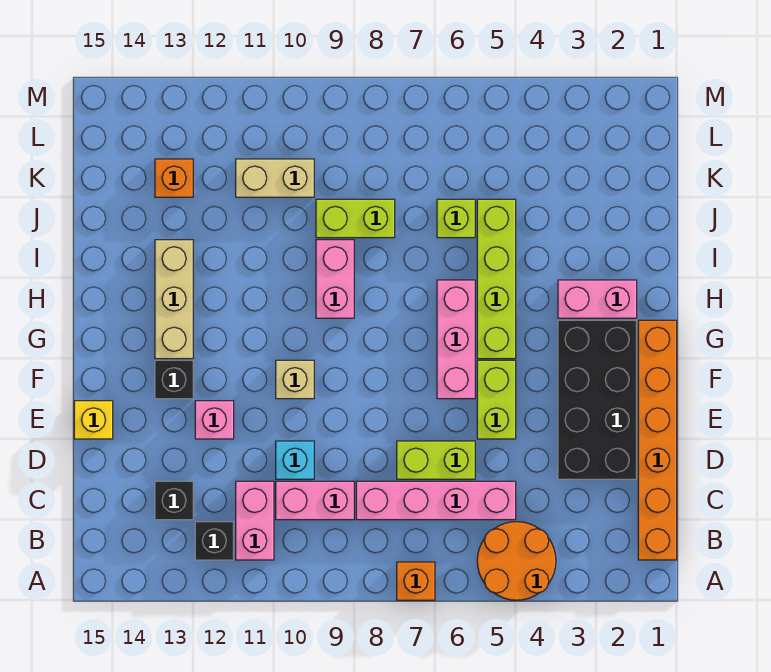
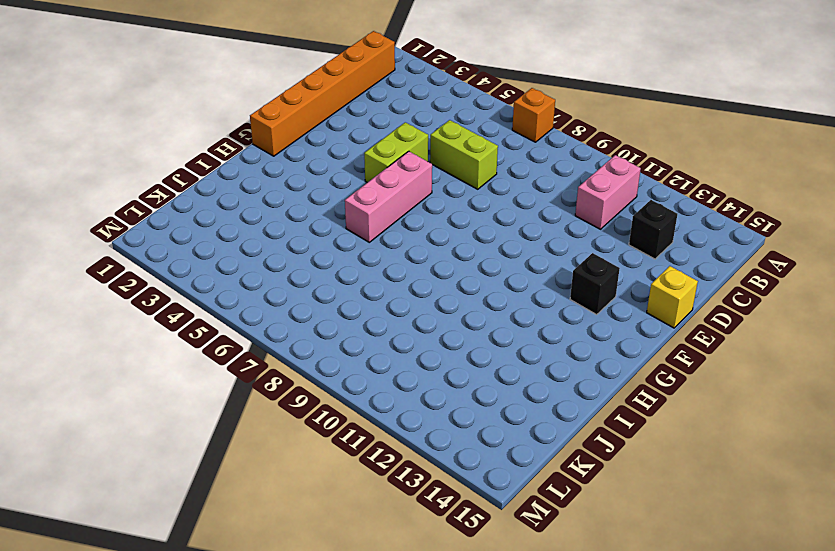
none -> orange 2x2 round brick [477,522,556,600]
none -> black 1x1 brick [195,522,234,560]
none -> pink 1x4 brick [356,481,516,520]

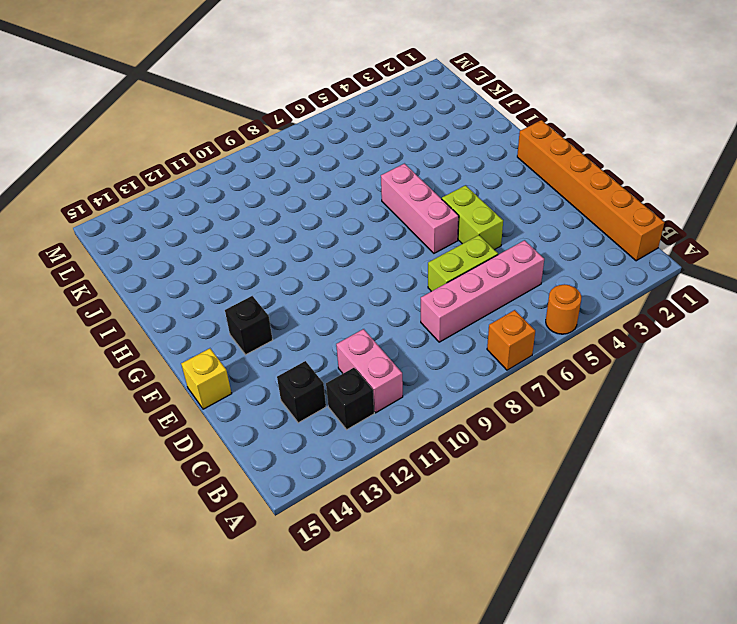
orange 1x1 round brick [546,284,581,334] -> orange 2x2 round brick [477,522,556,600]
none -> pink 1x2 brick [276,481,354,520]
none -> black 2x4 brick [558,320,637,479]
none -> cyan 1x1 brick [276,441,314,479]

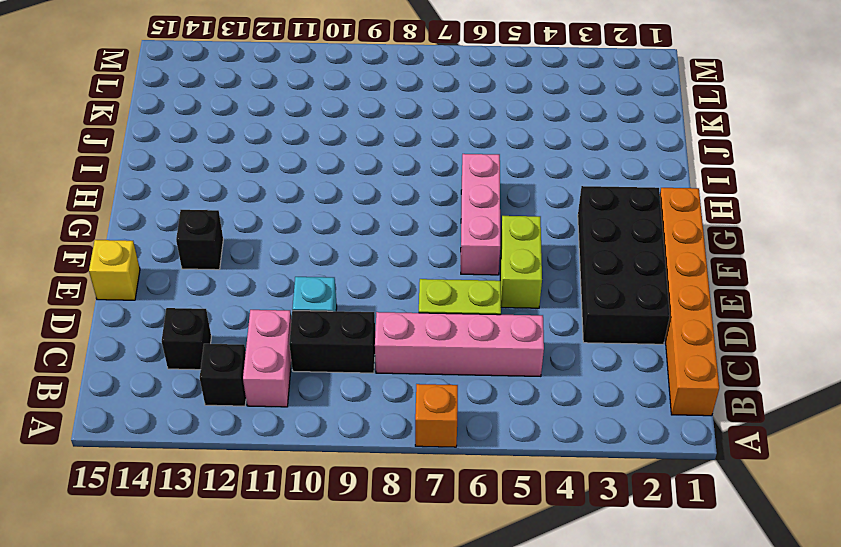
black 1x2 brick [289,310,375,373] -> pink 1x2 brick [276,481,354,520]
none -> orange 2x2 round brick [477,522,556,600]
none -> pink 1x1 brick [195,401,234,439]
none -> tan 1x1 brick [276,360,314,399]

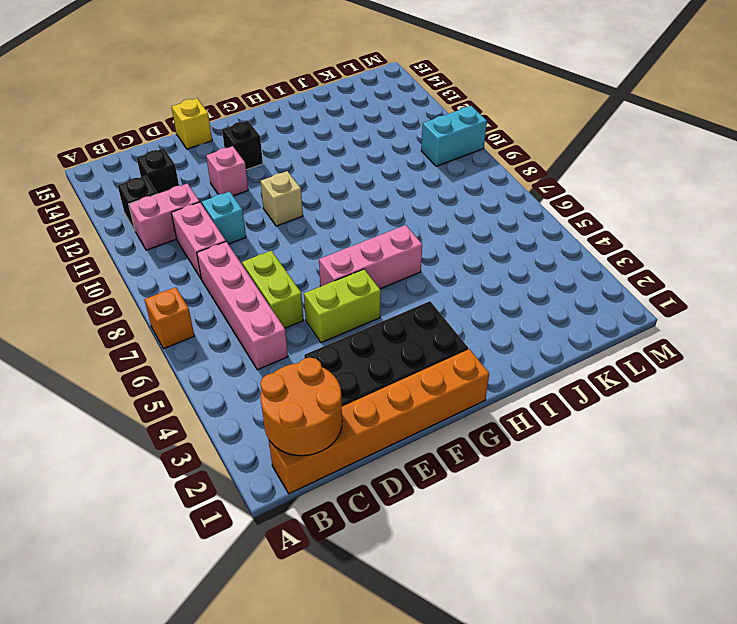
orange 2x2 round brick [260,358,342,456] -> orange 2x2 round brick moved to [477,522,556,600]
cyan 1x2 brick [421,106,487,166] -> none
none -> lime 1x4 brick [477,199,516,359]
none -> tan 1x3 brick [155,240,193,359]
none -> pink 1x2 brick [558,280,637,318]

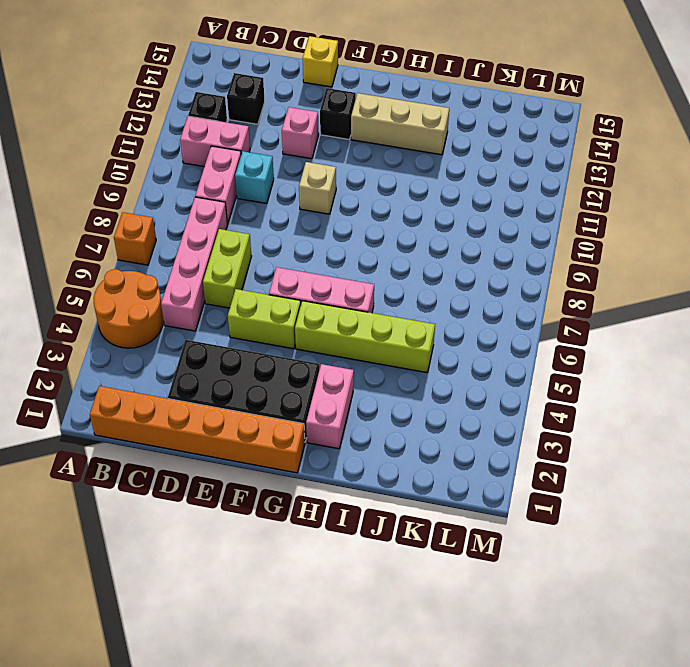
none -> pink 1x2 brick [316,240,354,318]
none -> lime 1x1 brick [437,199,475,238]
none -> lime 1x2 brick [316,199,395,238]

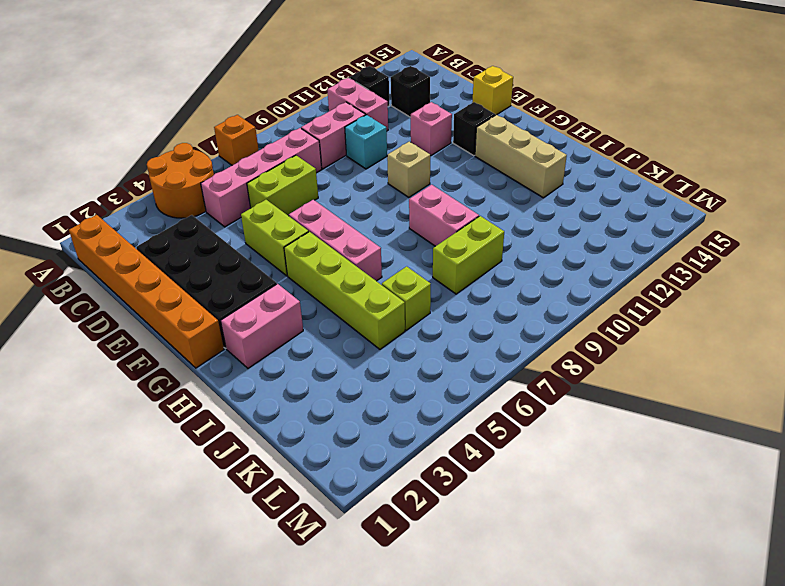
none -> tan 1x2 brick [236,159,314,197]
none -> orange 1x1 brick [155,159,193,197]

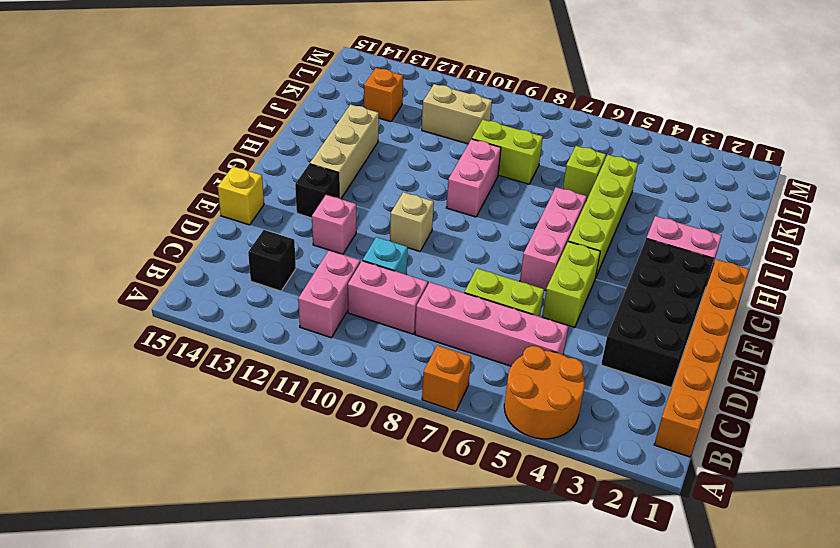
none -> black 1x1 brick [195,522,234,560]

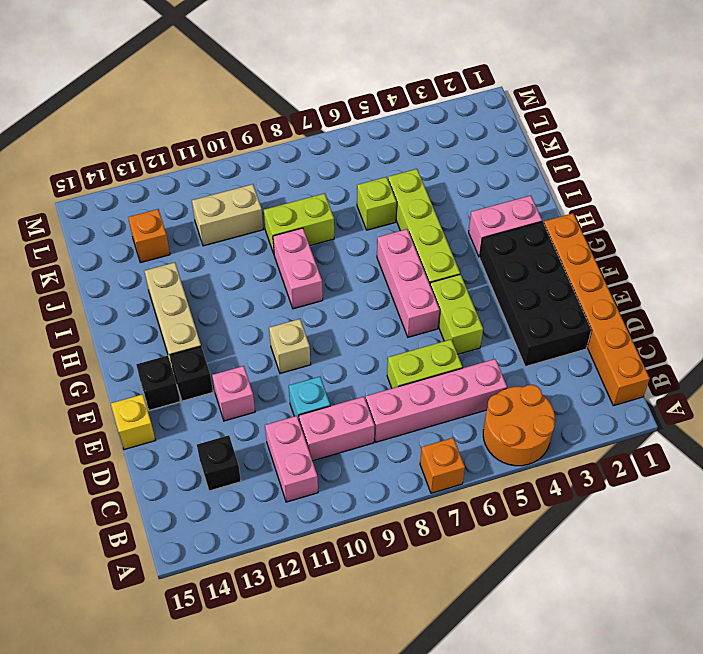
black 1x1 brick [136,356,180,410] -> black 1x1 brick moved to [195,522,234,560]

